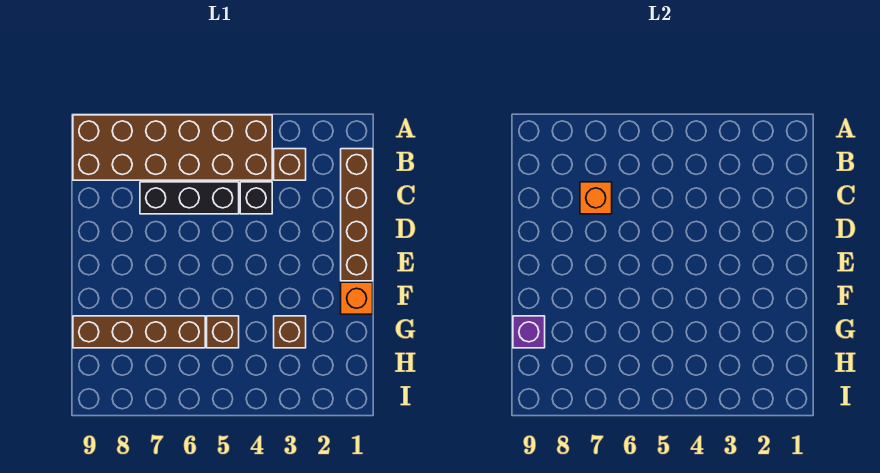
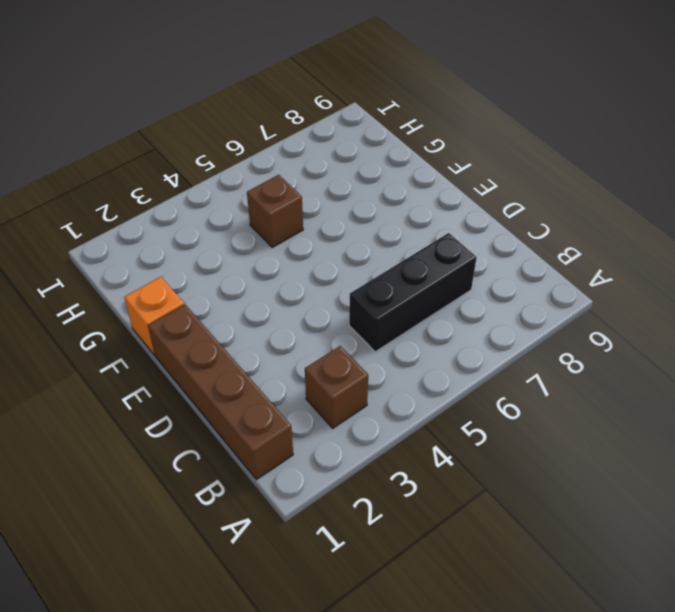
none -> brown 2x6 brick [73,115,272,180]
none -> black 1x1 brick [240,182,272,214]

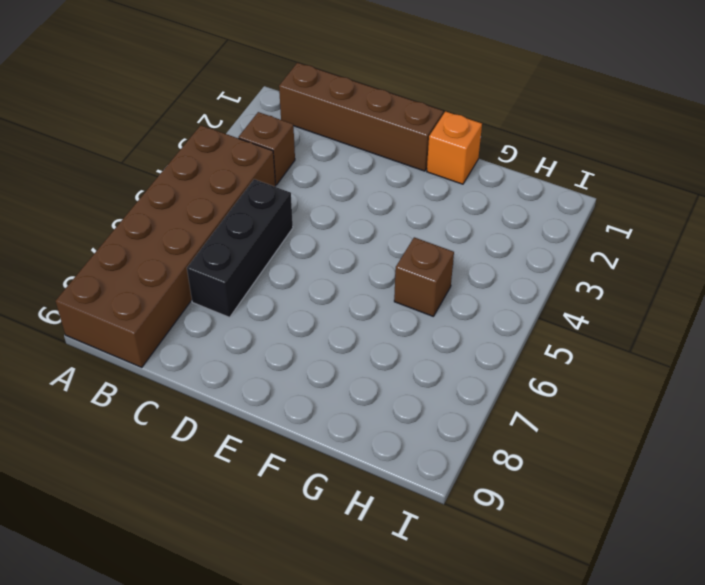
none -> black 1x1 brick [240,182,272,214]
none -> brown 1x1 brick [274,316,306,348]

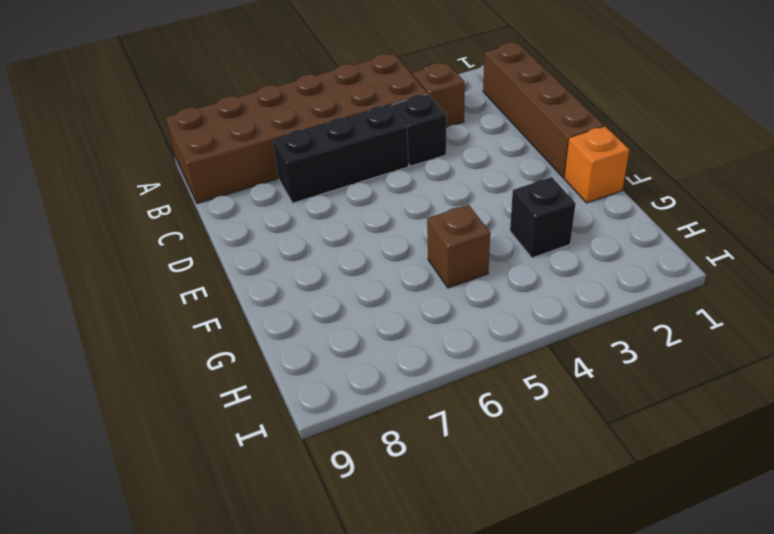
black 1x1 brick [510,177,576,258] -> brown 1x1 brick [274,316,306,348]
none -> brown 1x4 brick [73,316,205,348]
none -> orange 1x1 brick [580,182,612,214]

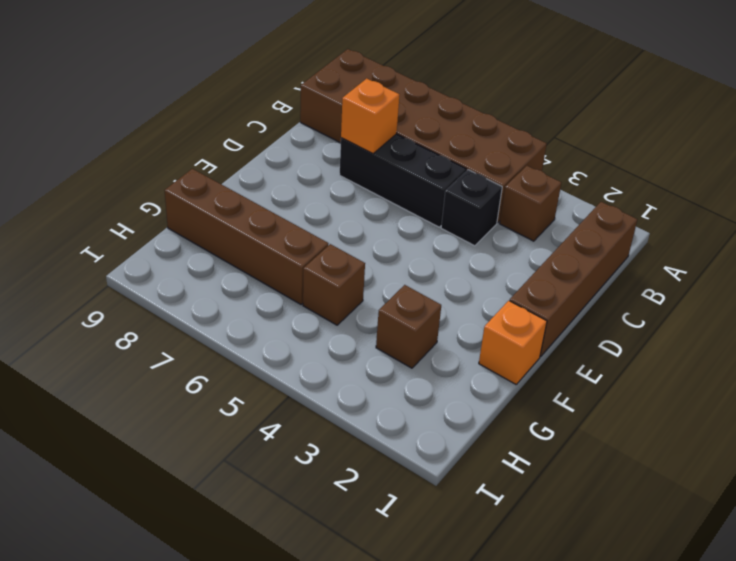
none -> purple 1x1 brick [513,316,545,348]

